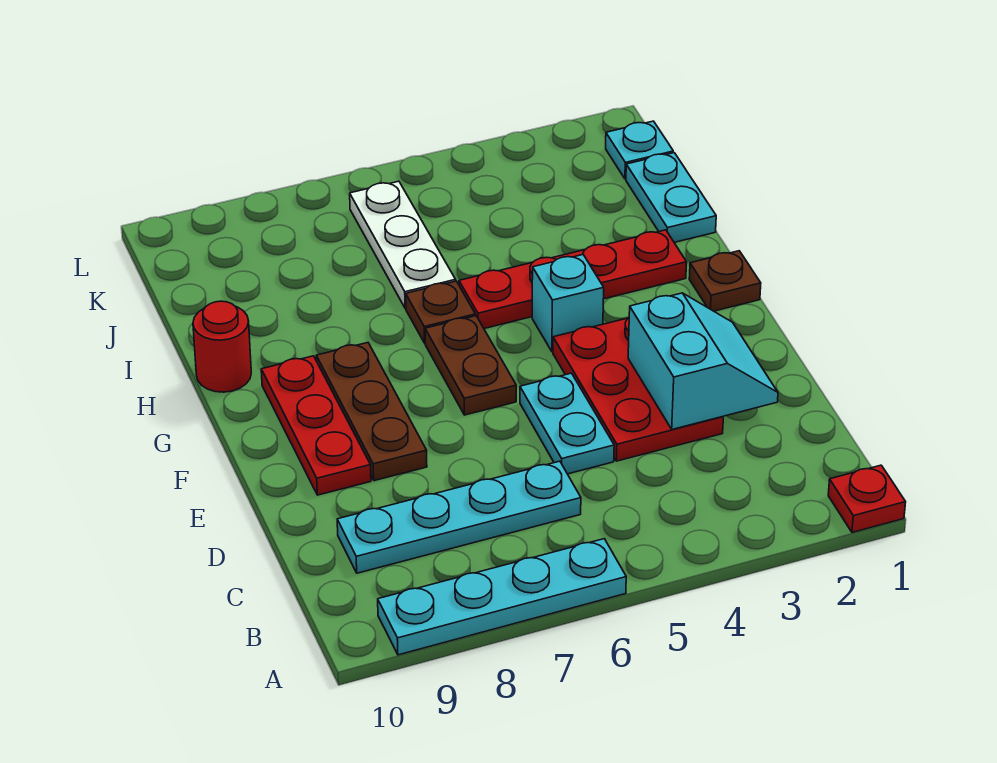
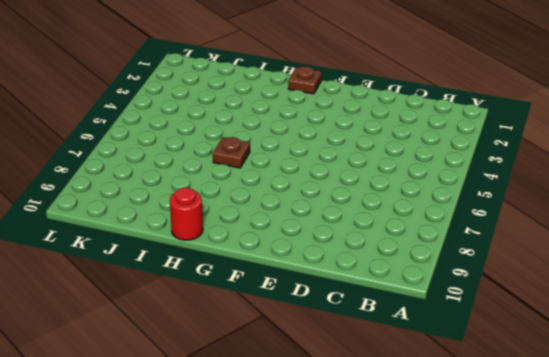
none -> red 1x1 plate [828,465,906,532]
none -> cyan 1x4 plate [378,539,626,655]
none -> cyan 1x4 plate [337,461,581,573]

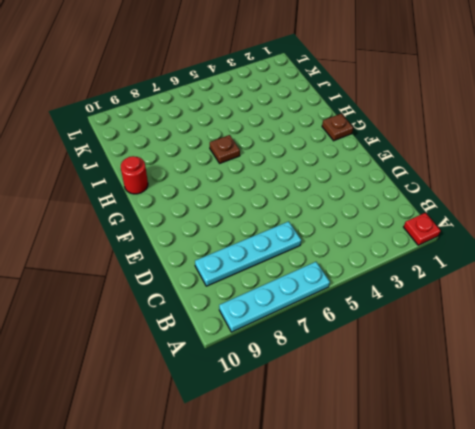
none -> red 2x3 plate [553,318,723,461]
none -> cyan 1x2 plate [520,373,614,474]
none -> brown 1x3 plate [316,343,427,481]

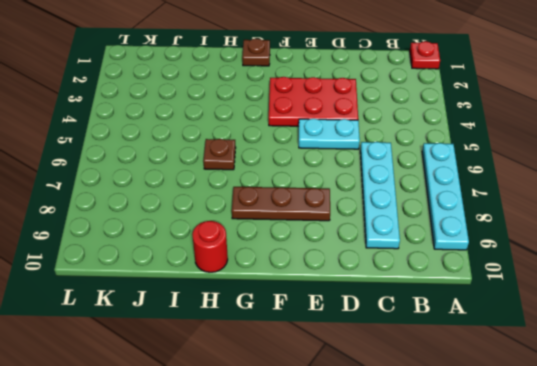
none -> red 1x3 plate [261,356,371,495]
none -> brown 1x2 plate [425,316,516,415]
none -> cyan 1x1 brick [532,255,604,352]

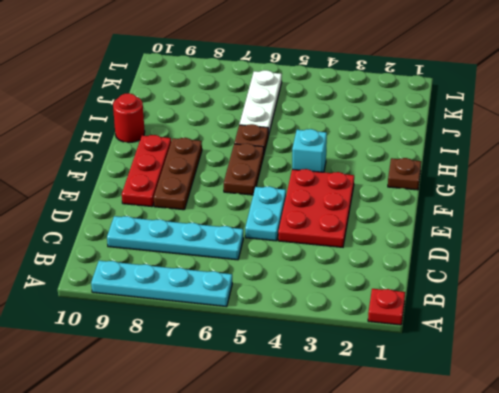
none -> red 1x4 plate [459,230,687,328]
none -> cyan 1x2 plate [626,153,716,242]
none -> cyan 1x1 plate [606,121,673,179]

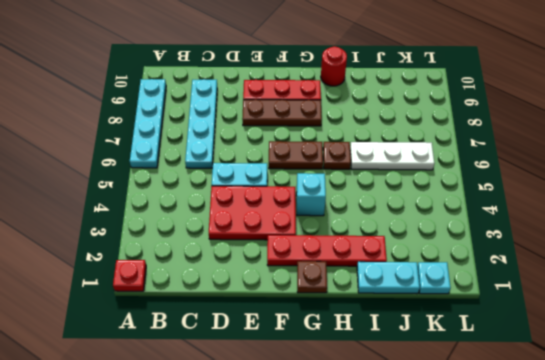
red 1x4 plate [267,235,387,266] -> red 1x4 plate turned to [459,230,687,328]
none -> cyan 2x2 slope [628,293,778,429]

